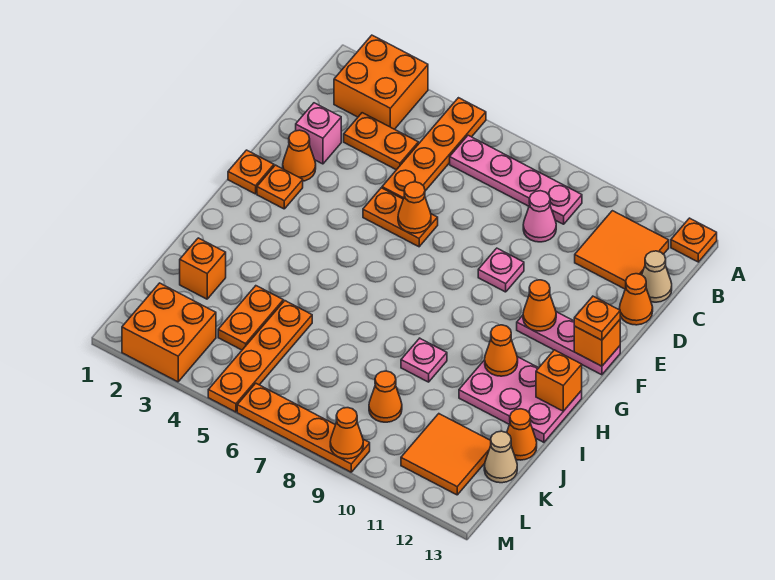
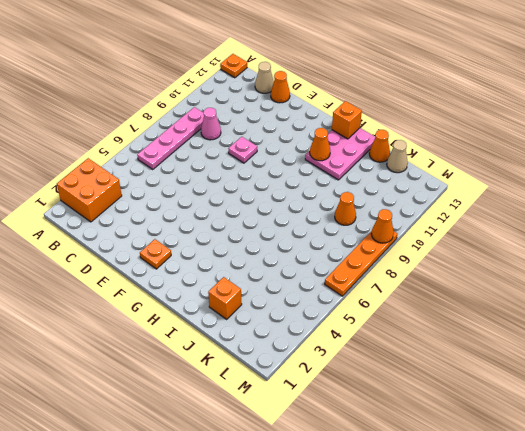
none -> orange 1x4 plate [382,98,486,199]
none -> orange 2x2 tile [575,211,669,289]
none -> orange 1x2 plate [344,113,418,170]
none -> pink 1x1 brick [296,103,341,164]

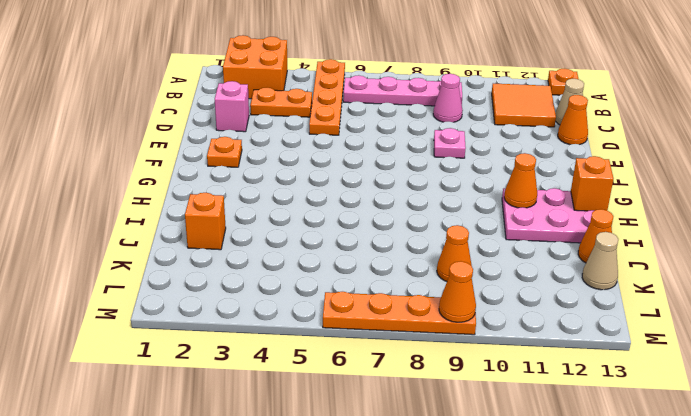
none -> orange 1x1 cone [283,130,316,181]
none -> orange 1x2 plate [363,188,438,247]
none -> orange 1x1 plate [228,150,274,194]
none -> pink 1x3 plate [517,312,620,375]

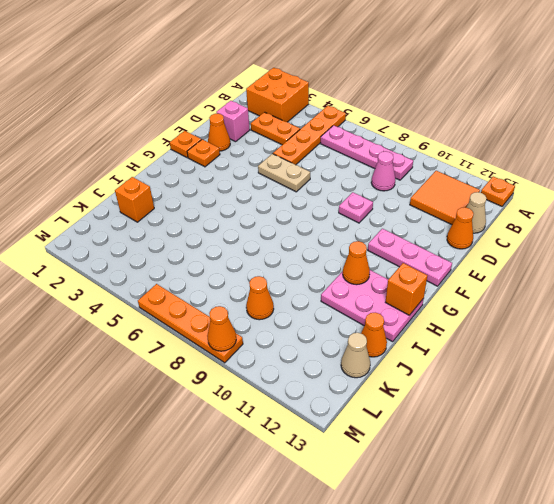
tan 1x2 plate [258,154,310,192] -> orange 1x2 plate [363,188,438,247]
none -> pink 1x1 plate [401,338,447,382]
none -> orange 1x2 plate [218,286,283,350]
none -> orange 1x4 plate [208,301,312,412]
none -> orange 2x2 tile [401,414,491,495]

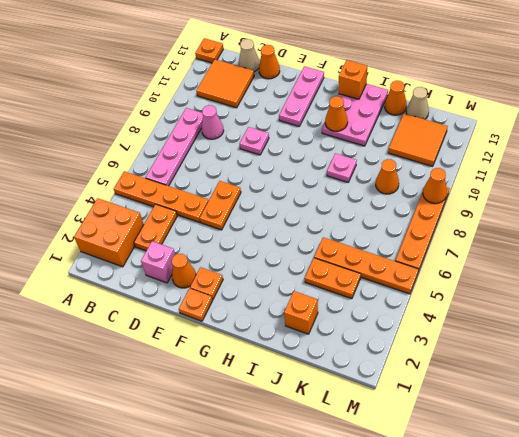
none -> orange 2x2 brick [122,283,216,382]
none -> orange 1x1 cone [398,182,431,233]
none -> orange 1x1 cone [523,280,556,331]
none -> orange 1x1 brick [574,320,620,366]

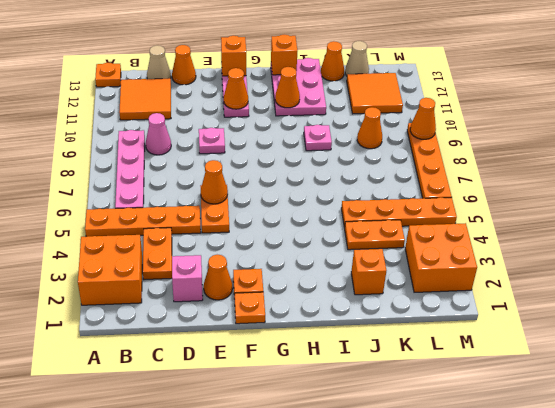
none -> orange 1x1 plate [574,296,620,340]

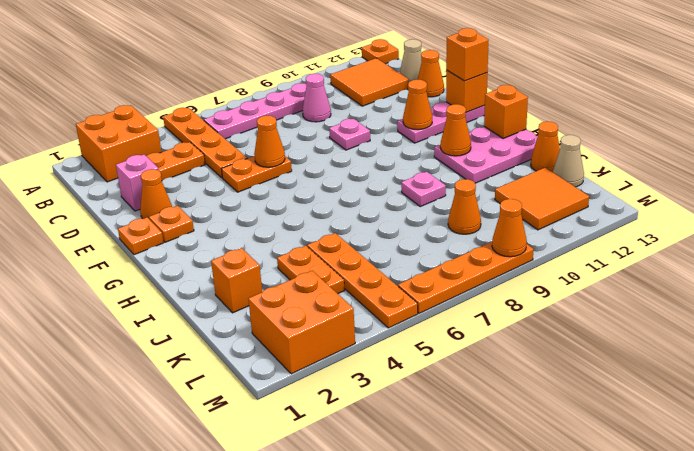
orange 1x1 brick [446,28,489,81] -> orange 1x1 plate [574,296,620,340]

